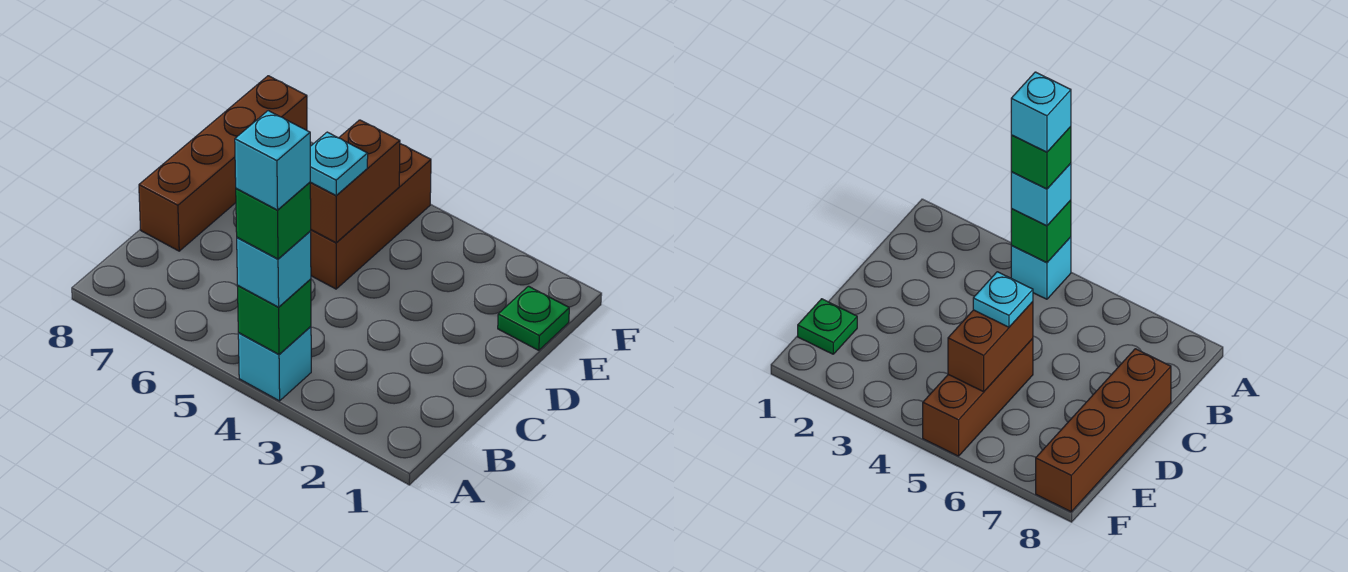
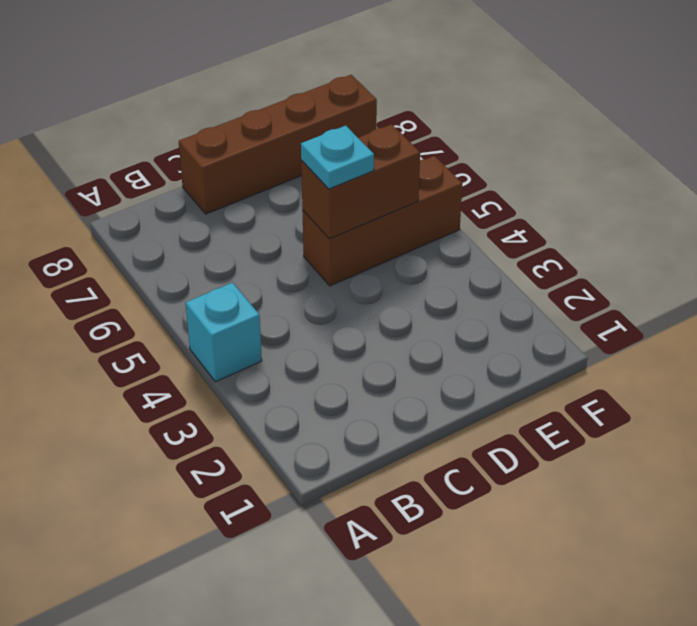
none -> green 1x1 plate [498,286,569,350]
none -> green 1x1 brick [238,279,311,354]

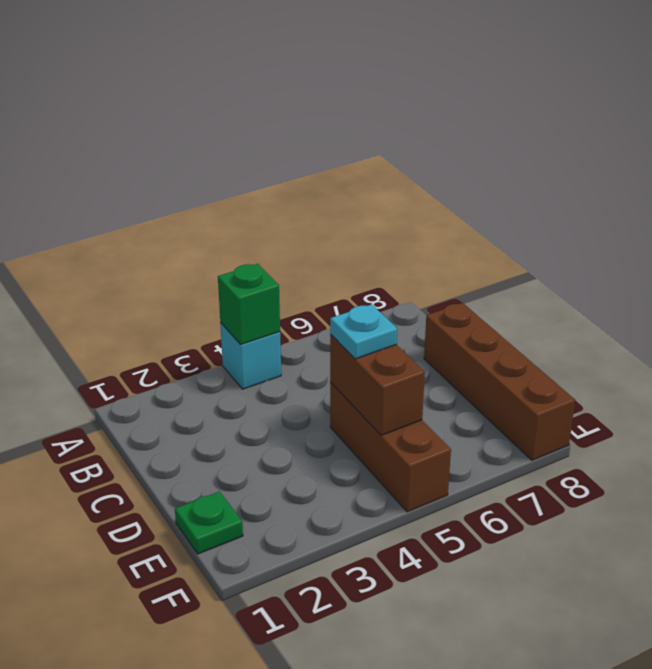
none -> cyan 1x1 brick [237,231,311,307]
none -> green 1x1 brick [236,182,311,259]

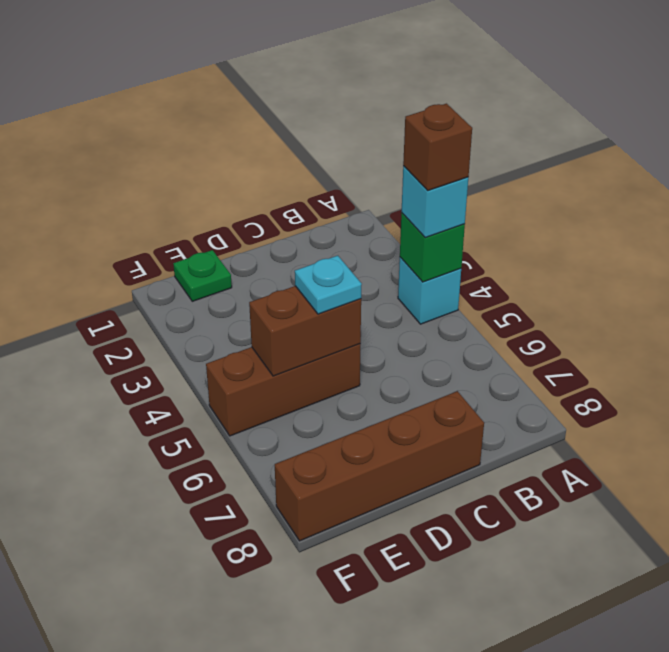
brown 1x1 brick [403,104,472,191] -> green 1x1 brick [236,182,311,259]
none -> cyan 1x1 brick [235,111,310,210]

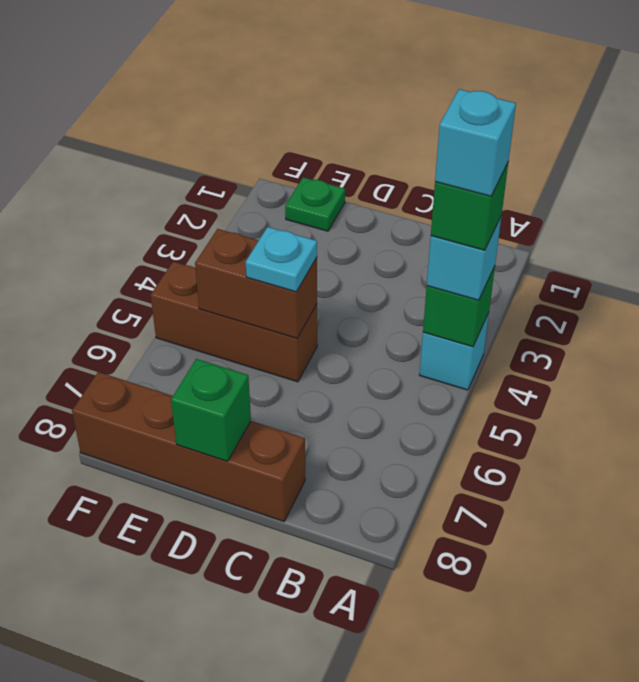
green 1x1 brick [171,359,251,461] -> none

